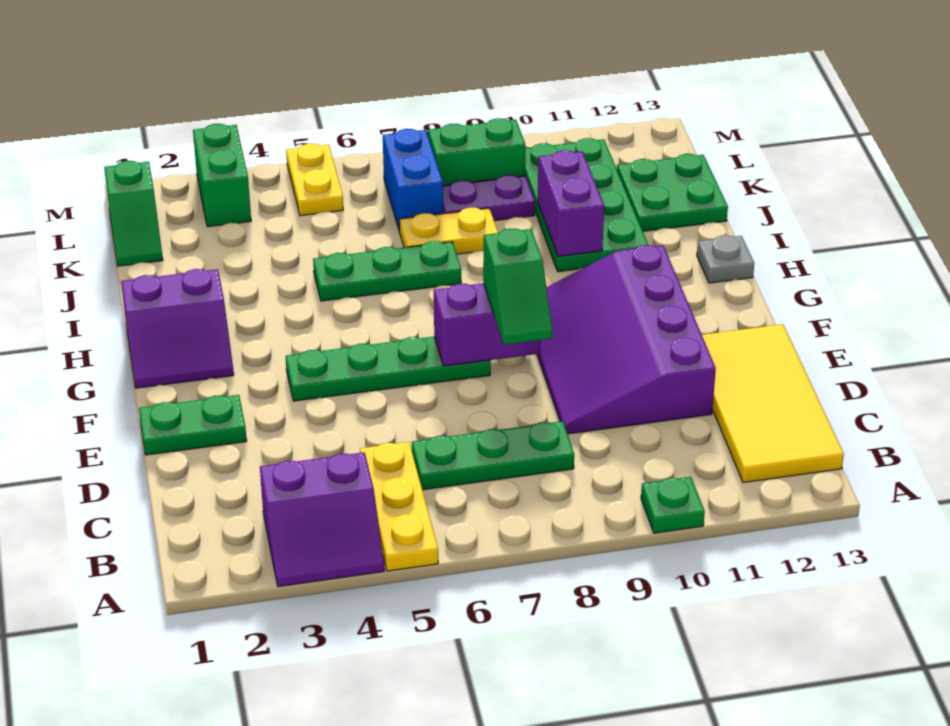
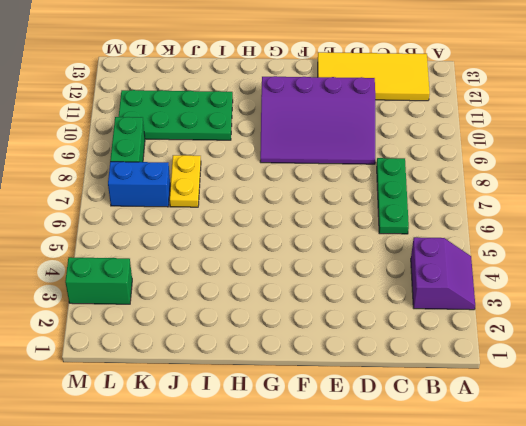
none -> yellow 1x3 plate [360,442,438,571]
none -> green 1x1 plate [641,477,705,533]
none -> green 1x2 plate [139,395,247,455]

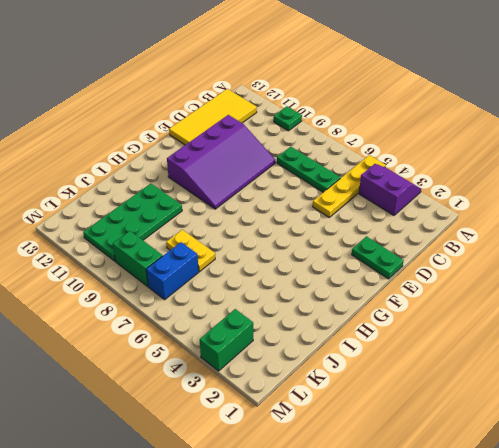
yellow 1x4 plate [313,155,386,217] -> yellow 1x3 plate [360,442,438,571]
none -> green 1x4 plate [286,337,491,401]
none -> purple 2x2 slope [121,269,234,388]
none -> grey 1x1 plate [697,235,754,283]

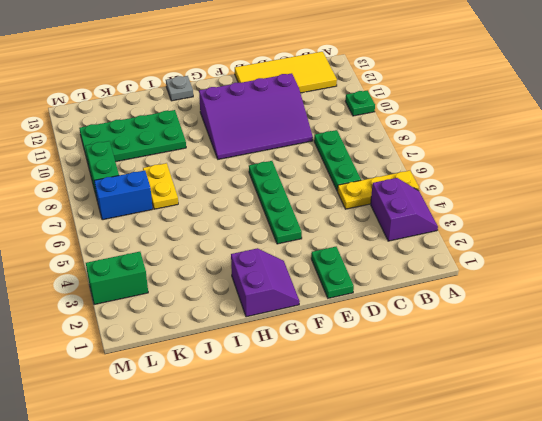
none -> green 1x3 plate [313,241,461,301]
none -> green 2x2 plate [617,154,728,231]
none -> green 1x2 slope [104,161,163,266]

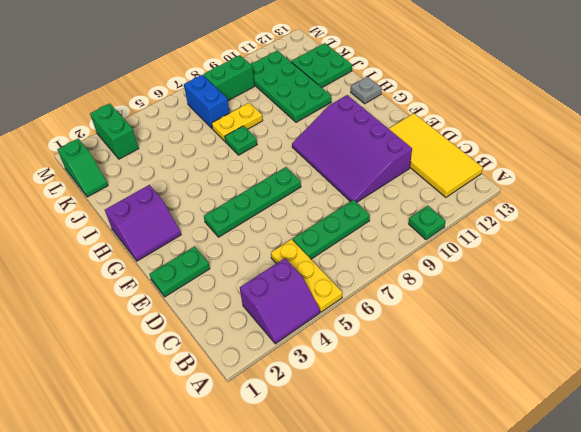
green 1x1 plate [225,126,257,155] -> green 1x3 plate [313,241,461,301]
none -> purple 1x2 plate [443,175,535,221]
none -> yellow 1x2 plate [286,144,343,216]
none -> purple 1x2 brick [434,283,540,366]

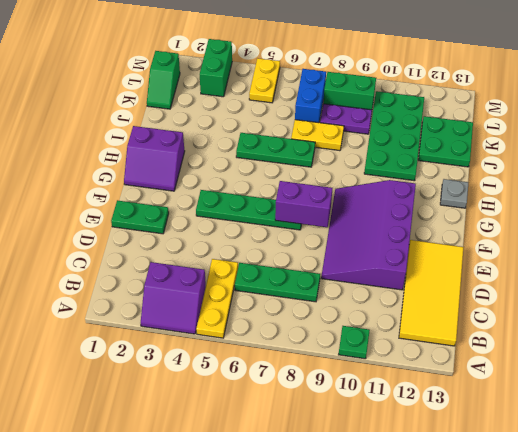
none -> purple 1x2 brick [538,150,604,256]
none -> green 1x2 slope [483,229,553,345]

